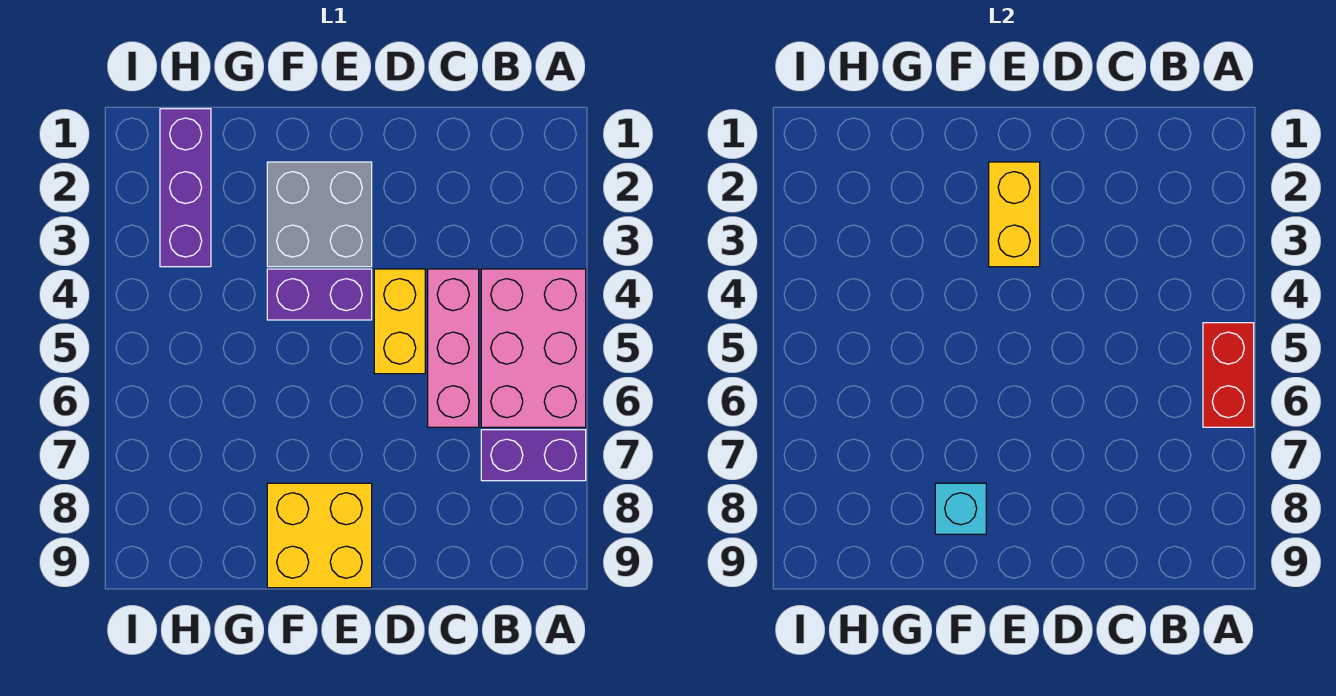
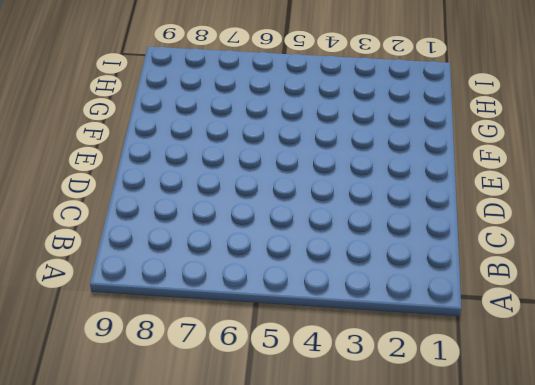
none -> pink 2x3 brick [481,269,586,427]
none -> purple 1x2 brick [481,430,586,481]

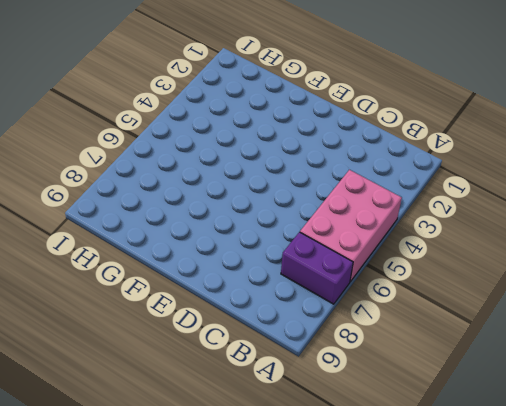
none -> pink 1x3 brick [428,269,479,427]
none -> yellow 1x2 brick [374,269,425,374]

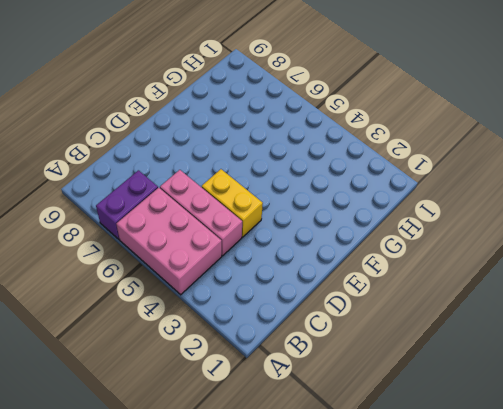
none -> grey 2x2 brick [267,162,372,267]
none -> purple 1x2 brick [267,269,372,320]

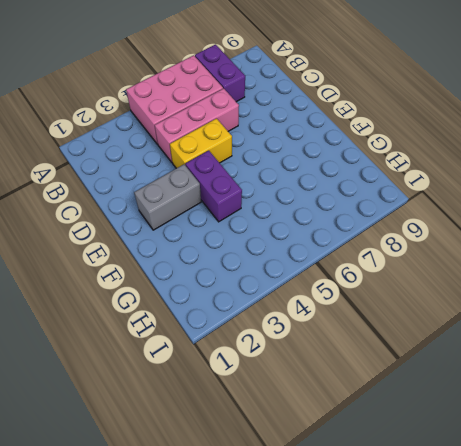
grey 1x2 brick [134,164,201,230] -> grey 2x2 brick [267,162,372,267]
none -> yellow 2x2 brick [267,483,372,588]
none -> purple 1x3 brick [160,109,211,267]

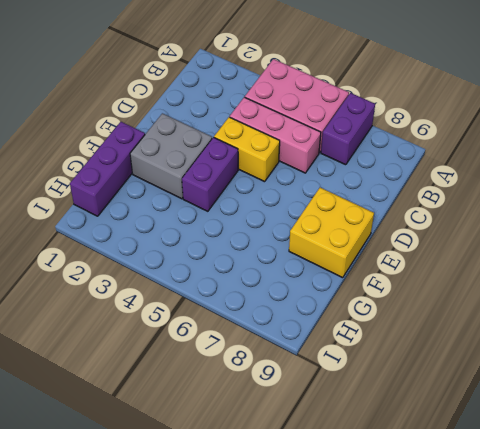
purple 1x3 brick [70,122,145,216] -> purple 1x3 brick turned to [160,109,211,267]
none -> red 1x2 brick [1203,323,1254,427]
none -> yellow 1x2 brick [989,162,1040,267]

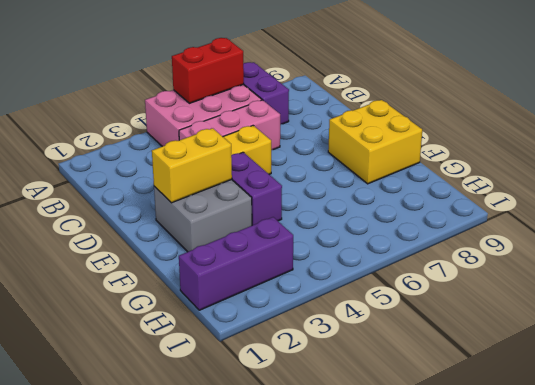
none -> cyan 1x1 brick [935,483,986,534]

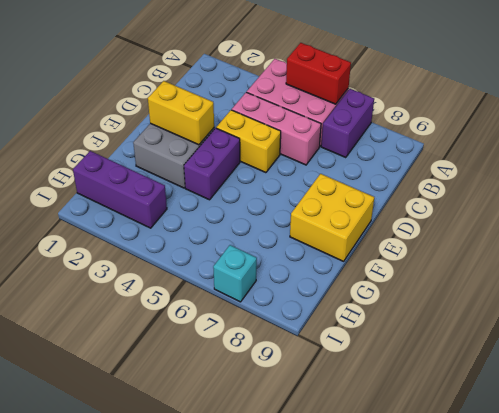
cyan 1x1 brick [213,245,257,302] -> cyan 1x1 brick moved to [935,483,986,534]

